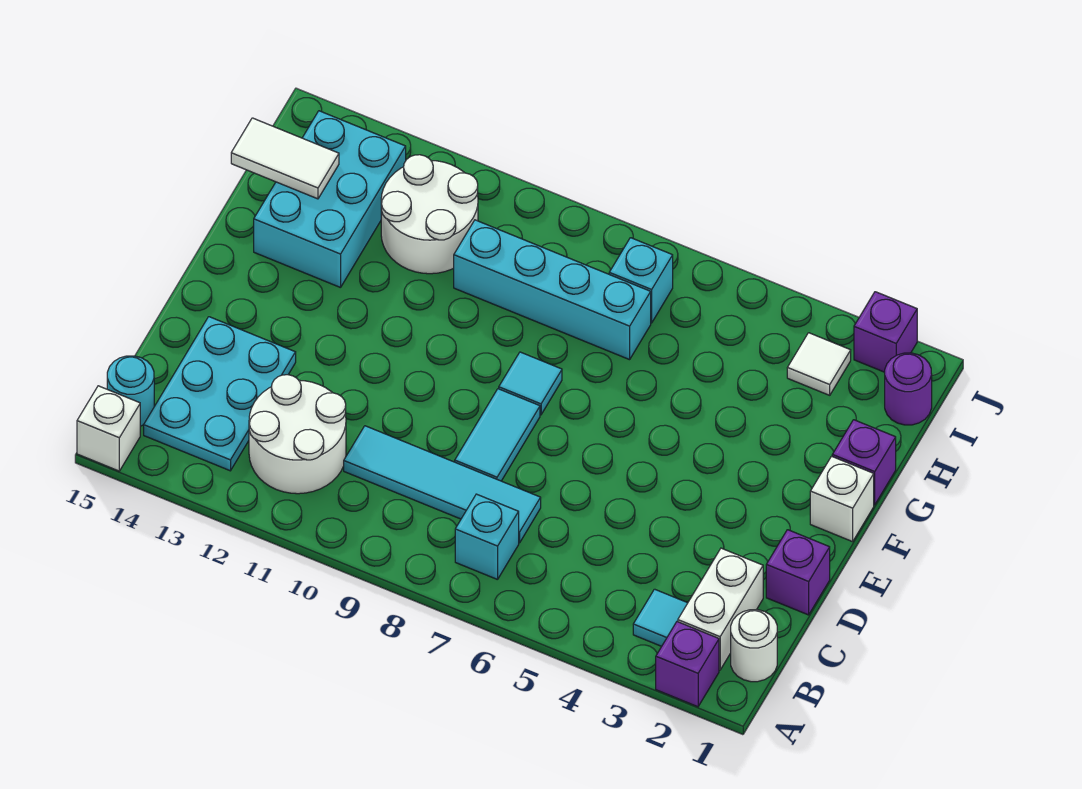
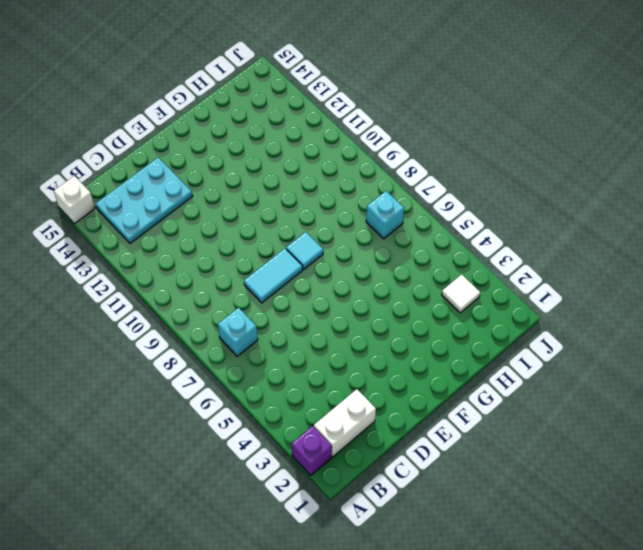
none -> white 1x1 round brick [731,610,777,682]
none -> cyan 1x1 tile [633,589,687,646]
none -> white 2x2 round brick [249,375,346,494]

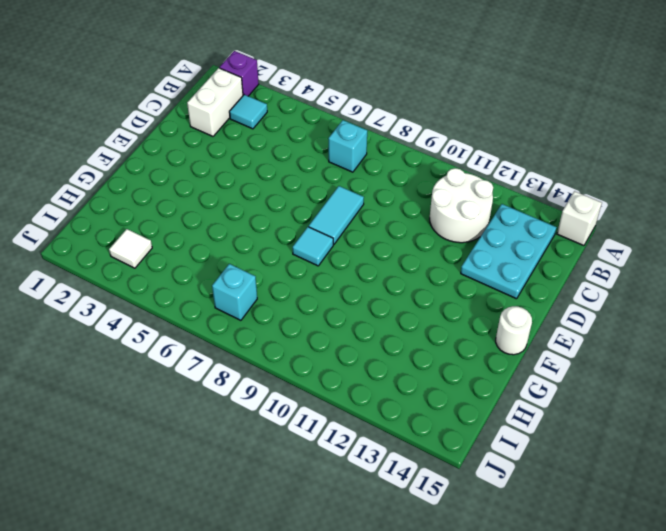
white 1x1 round brick [496,306,532,355] -> white 1x1 round brick moved to [731,610,777,682]
none -> cyan 1x1 round brick [107,356,154,426]
none -> cyan 1x4 tile [344,426,541,543]
none -> purple 1x1 brick [766,530,830,615]

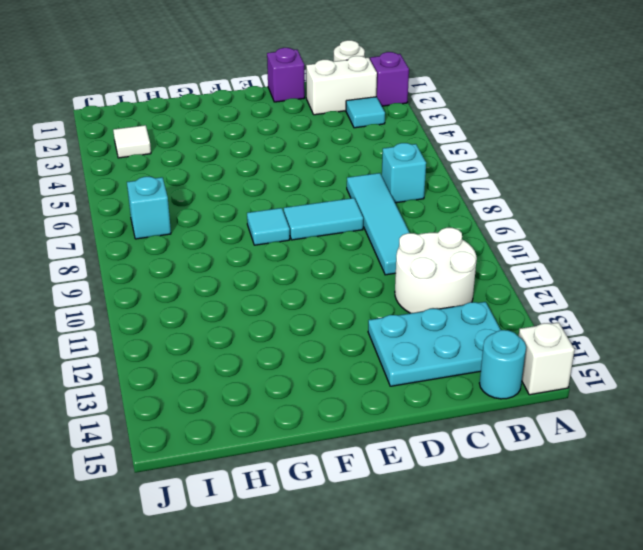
none -> white 1x1 brick [810,456,874,542]
none -> purple 1x1 brick [832,420,896,505]
none -> cyan 2x3 brick [254,111,406,288]

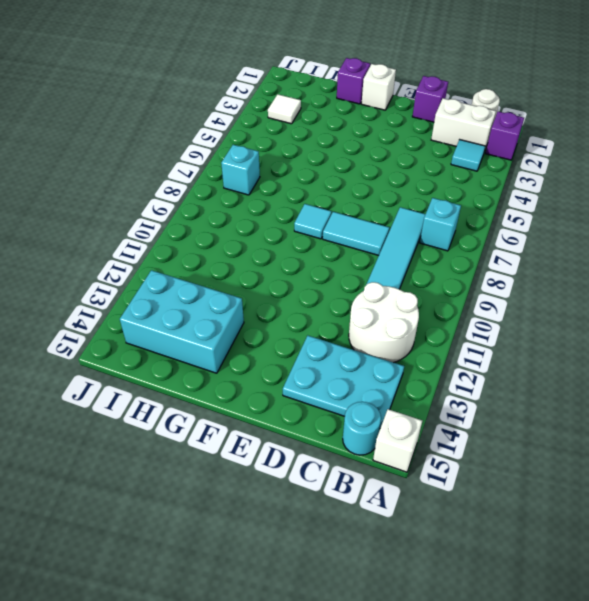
none -> cyan 1x4 brick [454,220,651,360]
none -> white 2x2 round brick [381,155,478,274]
none -> purple 1x1 round brick [885,353,932,425]

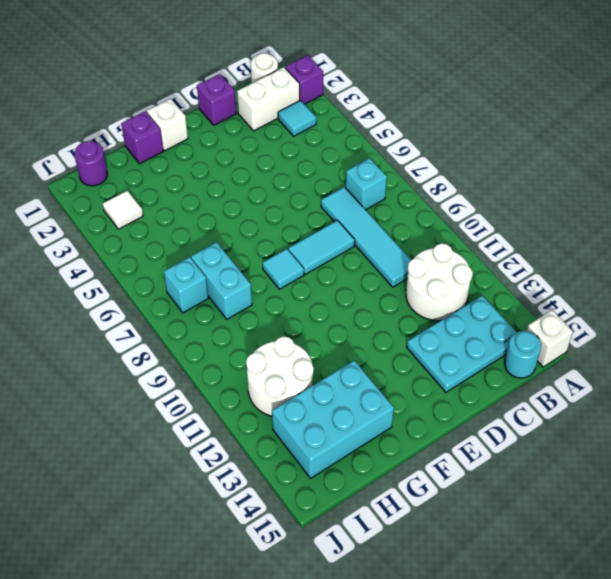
cyan 1x2 brick [191,242,252,319] -> cyan 1x4 brick [454,220,651,360]
none -> purple 1x1 brick [854,292,917,372]
none -> white 1x2 tile [231,118,339,199]

